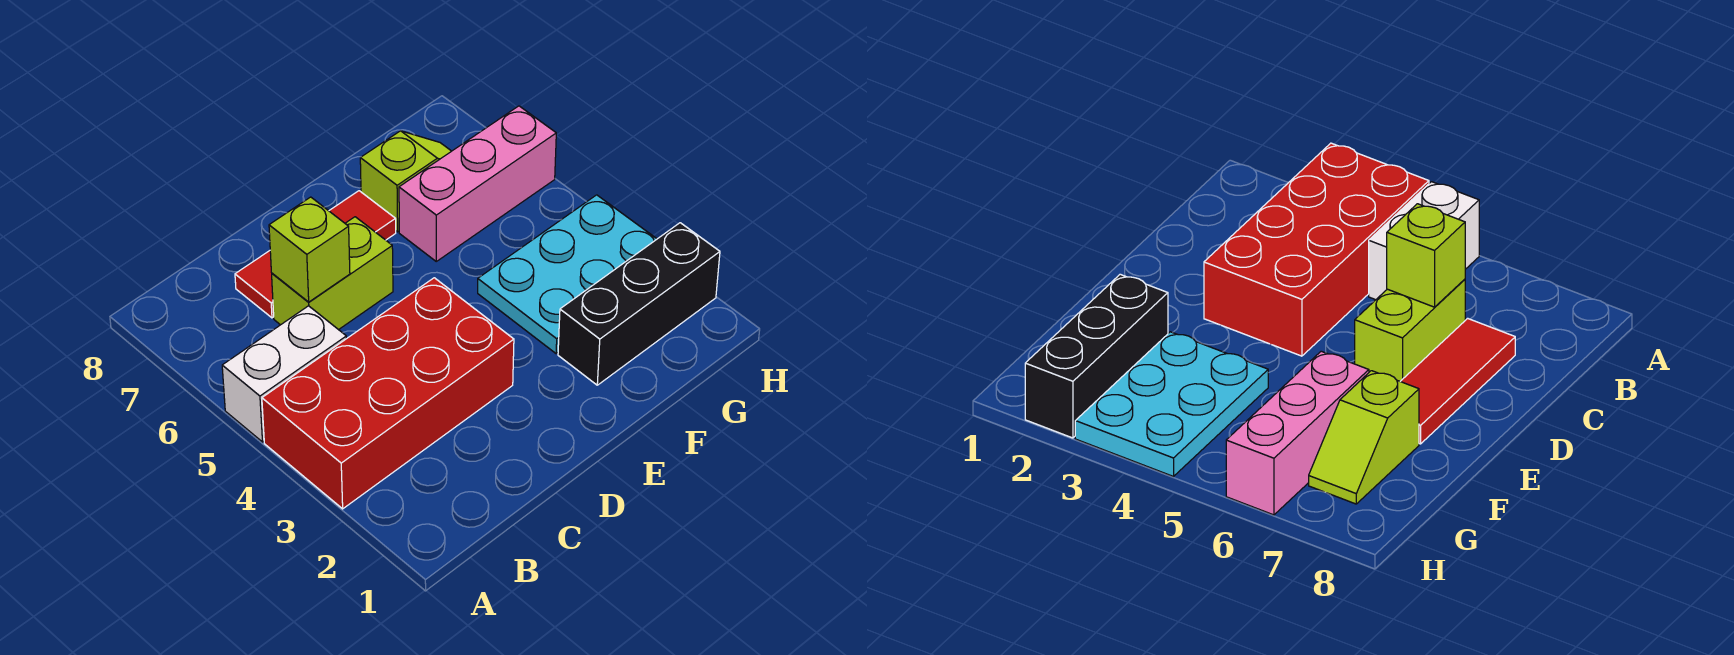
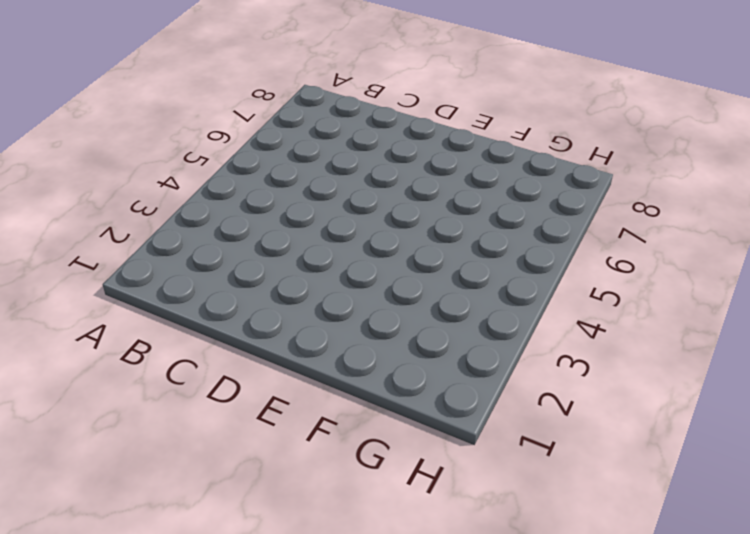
none -> red 2x4 brick [262,278,514,509]
none -> white 1x2 brick [222,306,346,442]

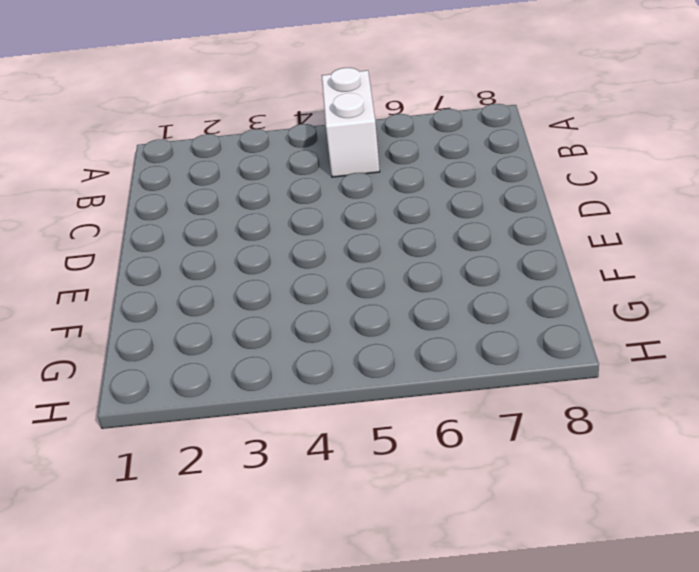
none -> red 2x4 brick [262,278,514,509]
none -> lime 1x2 brick [272,217,393,330]

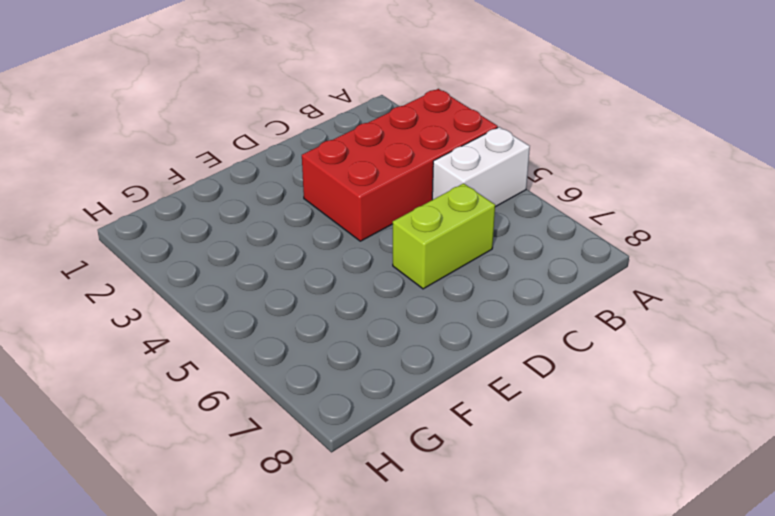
none -> red 1x3 tile [235,191,396,318]
none -> black 1x3 brick [558,223,720,385]

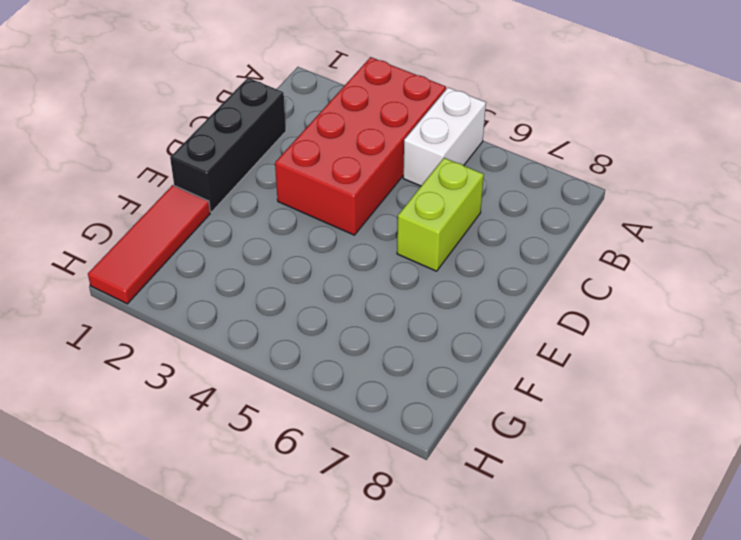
black 1x3 brick [170,78,286,212] -> black 1x3 brick moved to [558,223,720,385]
red 1x3 tile [88,185,210,304] -> red 1x3 tile moved to [235,191,396,318]
none -> cyan 2x3 plate [478,195,657,354]
none -> pink 1x3 brick [399,106,556,261]

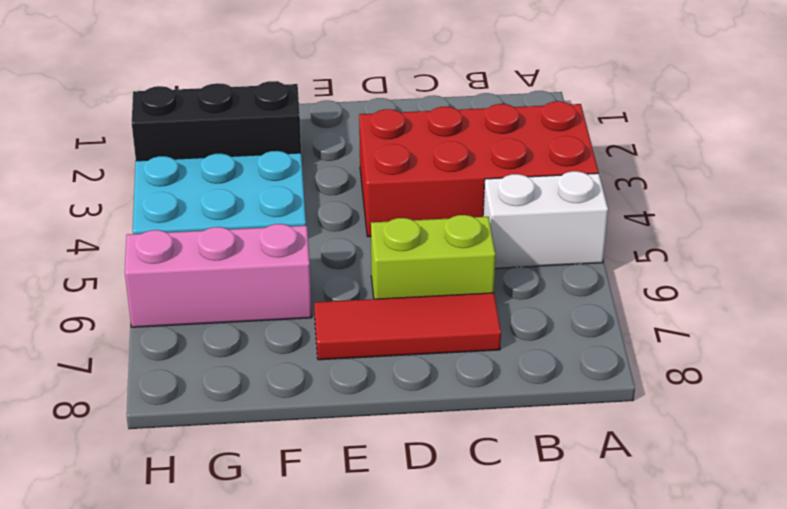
none -> lime 1x2 slope [360,131,451,232]
none -> lime 1x1 brick [269,197,350,302]

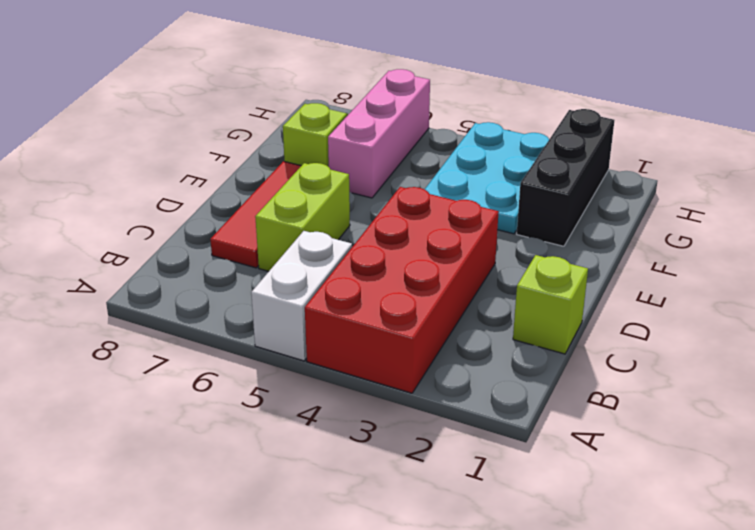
lime 1x1 brick [513,255,588,354] -> lime 1x1 brick moved to [269,197,350,302]

